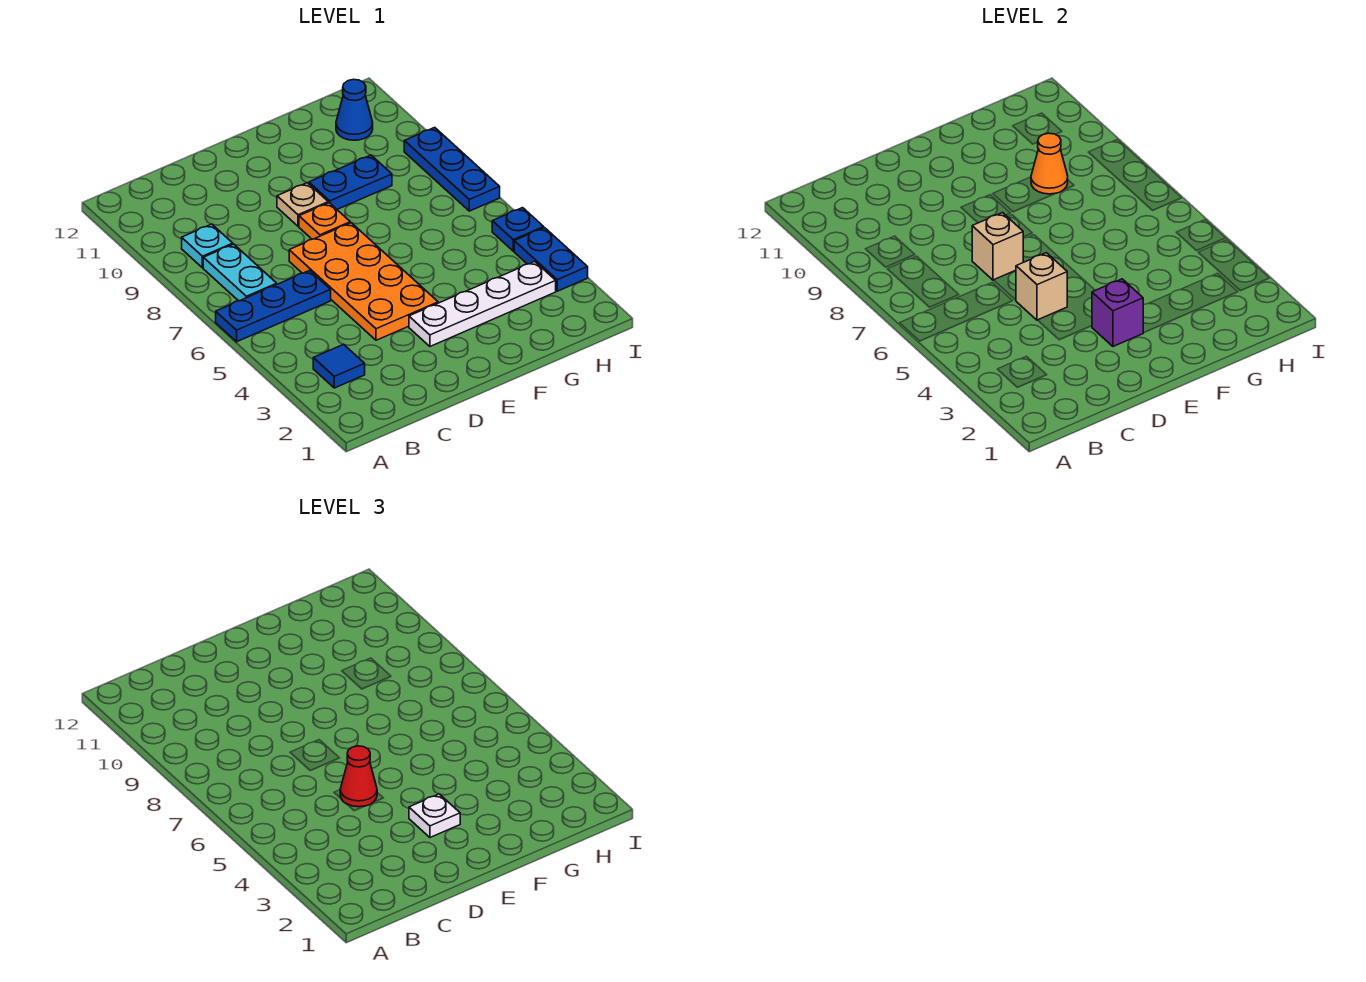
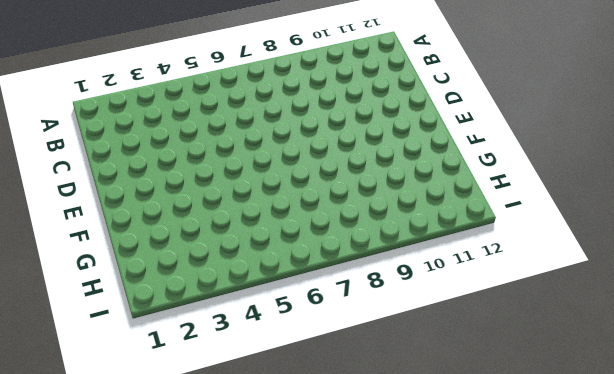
none -> blue 1x3 plate [216,271,331,342]
none -> blue 1x1 tile [313,344,365,388]
none -> cyan 1x2 plate [203,244,277,301]

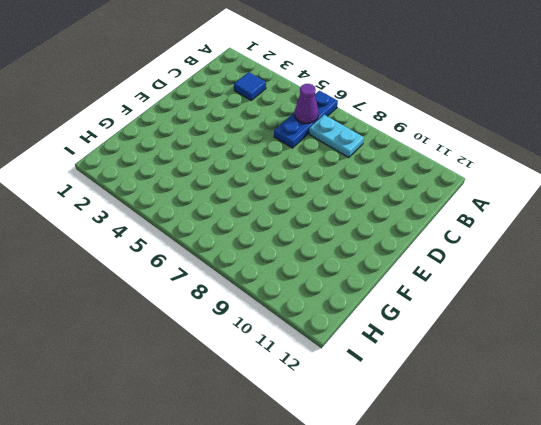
purple 1x1 cone [295,84,319,123] -> none
none -> cyan 1x1 plate [182,224,233,268]
none -> orange 2x4 plate [289,223,438,340]
none -> white 1x4 plate [409,261,556,346]

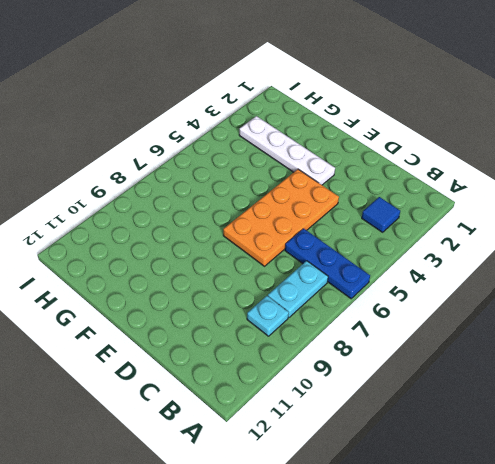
none -> orange 1x1 plate [299,203,350,239]
none -> tan 1x1 plate [277,183,328,226]
none -> blue 1x2 plate [309,155,392,209]

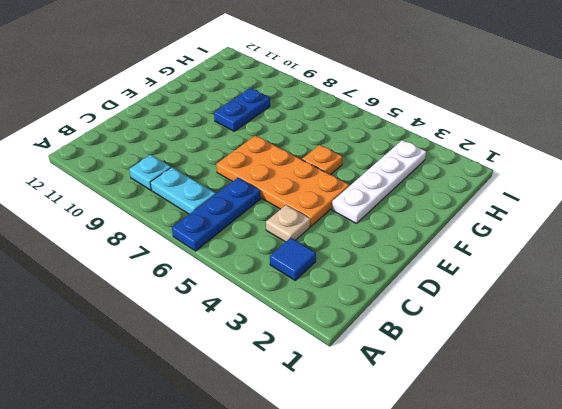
tan 1x1 plate [266,205,310,242] -> tan 1x1 plate moved to [277,183,328,226]
orange 1x1 plate [302,145,342,175] -> orange 1x1 plate moved to [299,203,350,239]
none -> blue 1x1 cone [336,79,373,140]
none -> blue 1x2 plate [514,228,588,291]
none -> blue 1x1 plate [492,208,544,251]

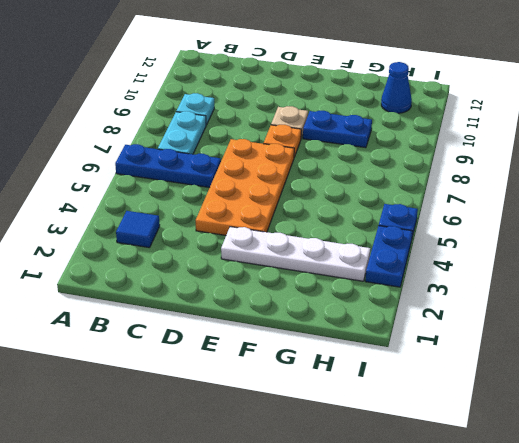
none -> blue 1x3 plate [404,127,500,211]
none -> tan 1x1 brick [1016,253,1067,320]
none -> tan 1x1 brick [972,213,1023,280]

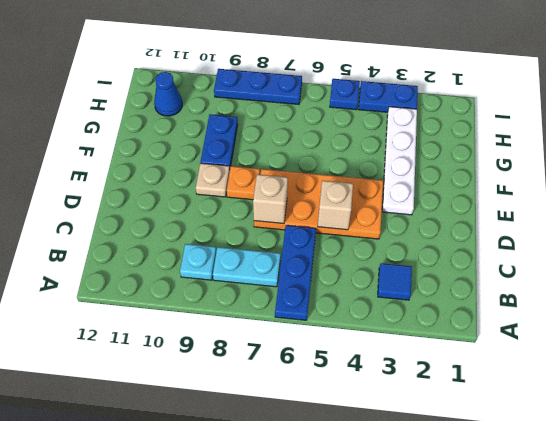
none -> purple 1x1 brick [1092,279,1143,346]
none -> orange 1x1 cone [1031,133,1068,194]
none -> red 1x1 cone [340,746,377,807]

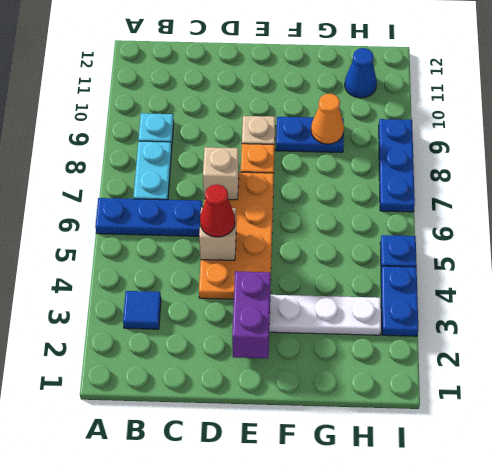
purple 1x2 brick [232,271,271,358] -> purple 1x1 brick [1092,279,1143,346]
none -> white 1x1 plate [409,794,460,837]

